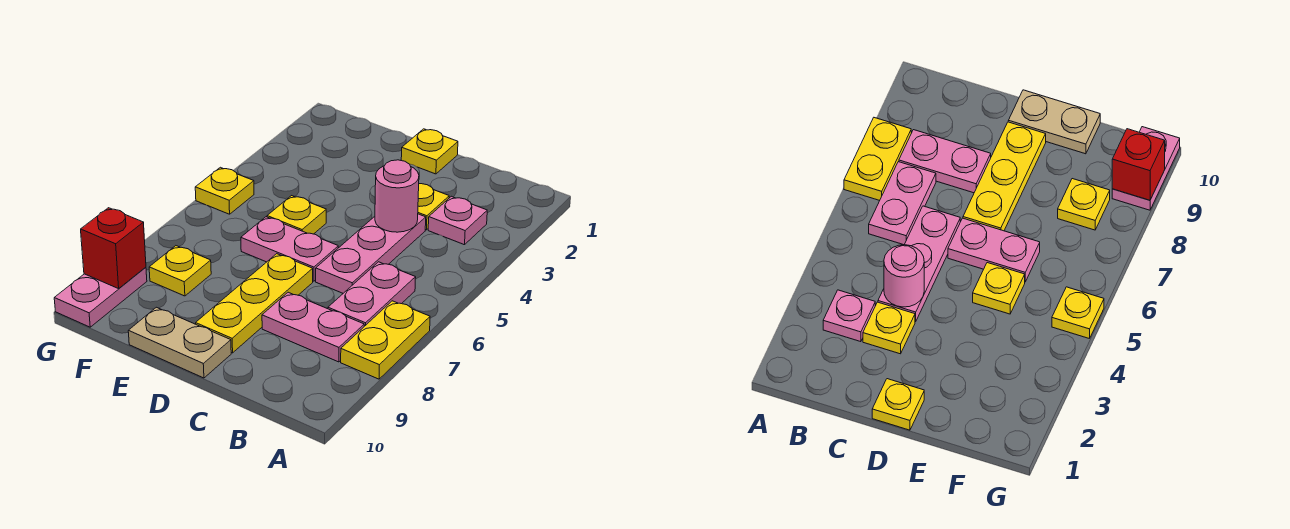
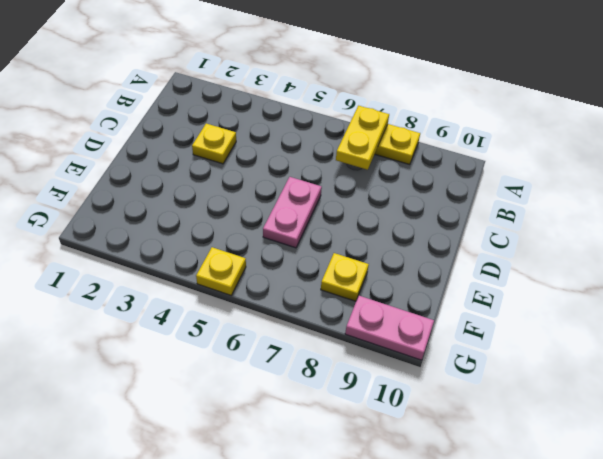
yellow 1x2 plate [336,106,389,170] -> none
none -> pink 1x1 plate [428,196,487,245]
none -> pink 1x2 plate [328,262,416,326]
none -> pink 1x2 plate [262,292,364,362]

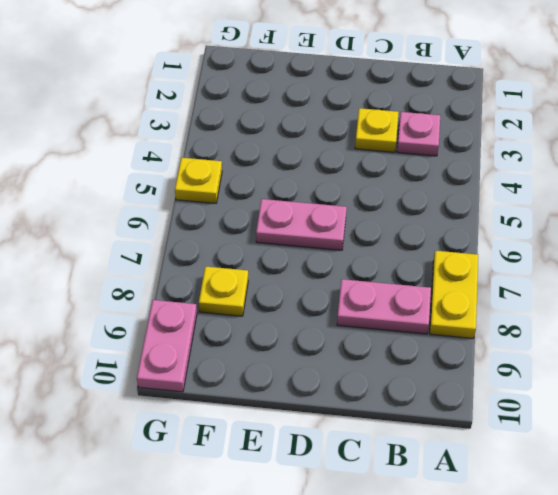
none -> pink 1x2 plate [328,262,416,326]
none -> pink 1x3 plate [316,214,426,293]
none -> yellow 1x1 plate [401,129,458,174]

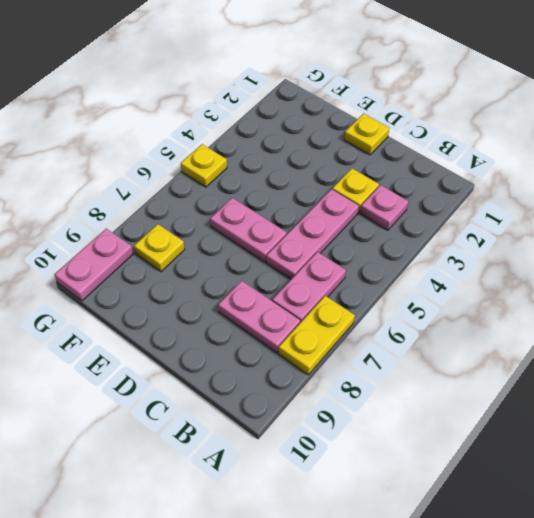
none -> yellow 1x3 plate [196,254,313,353]
none -> tan 1x2 plate [128,307,231,378]
none -> yellow 1x1 plate [267,196,326,234]

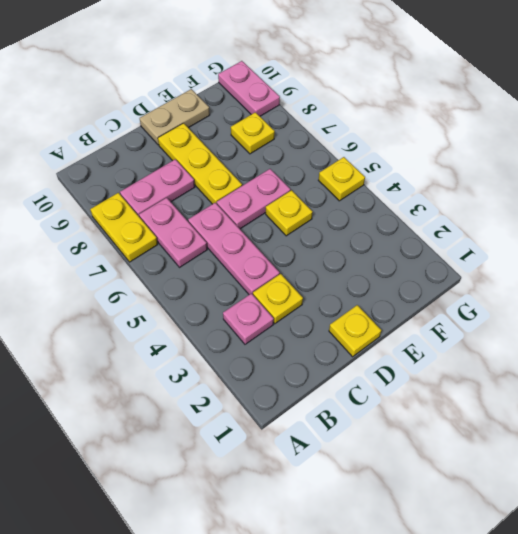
none -> pink 1x1 round brick [375,160,419,232]
none -> red 1x1 brick [81,208,146,289]

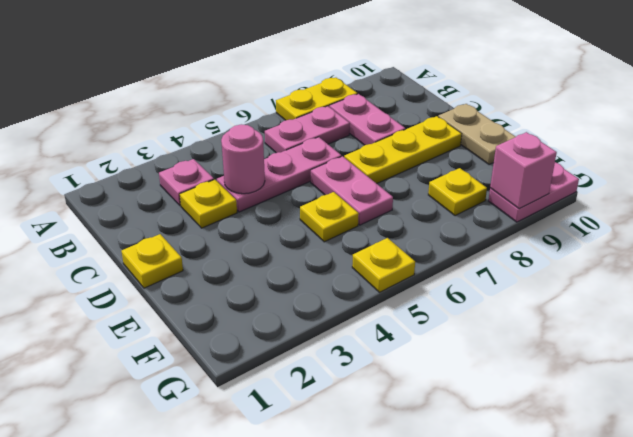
pink 1x1 brick [490,132,557,209] -> red 1x1 brick [81,208,146,289]

